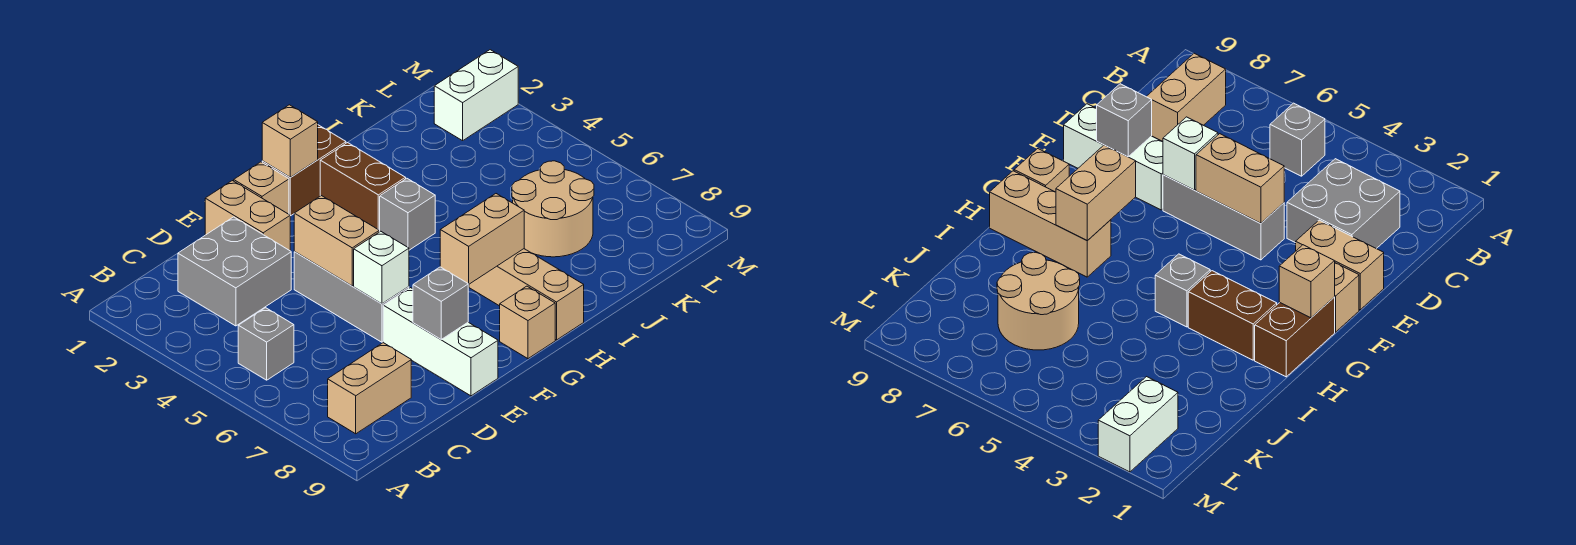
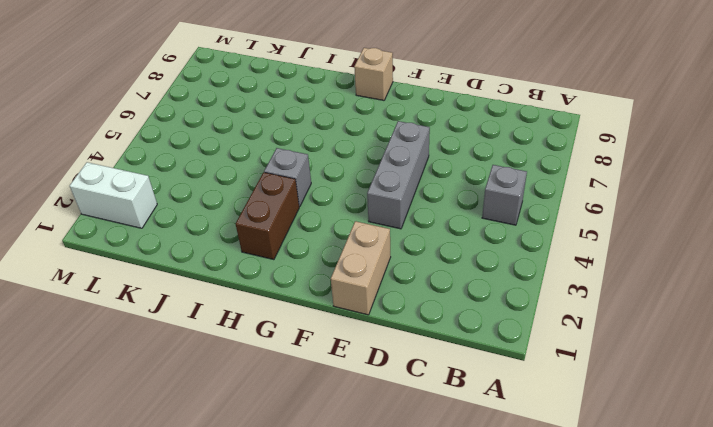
none -> tan 1x2 brick [328,343,411,434]
none -> grey 2x2 brick [178,217,291,326]
none -> white 1x3 brick [383,288,498,396]

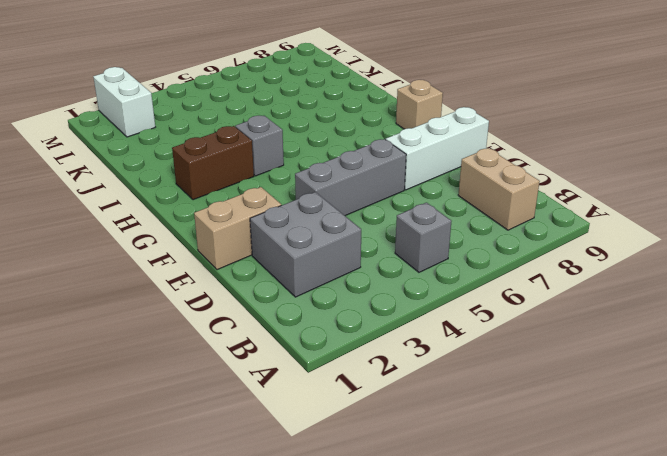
none -> tan 1x1 brick [234,162,289,214]
none -> brown 1x2 brick [262,125,346,216]
none -> tan 1x3 brick [469,249,584,340]

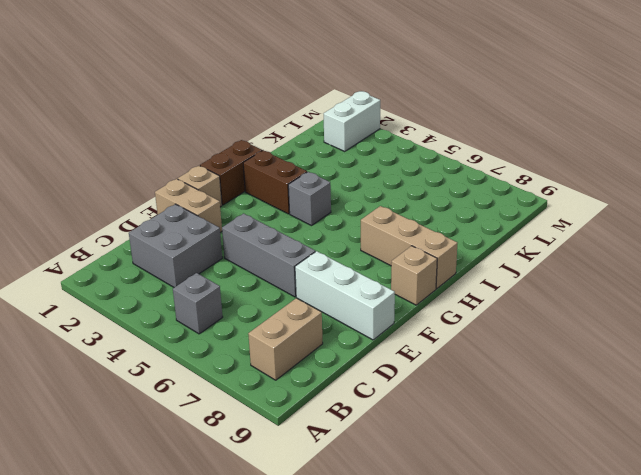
none -> tan 2x2 round brick [512,161,594,257]
none -> tan 1x2 brick [294,196,379,286]
none -> white 1x1 brick [354,231,409,304]

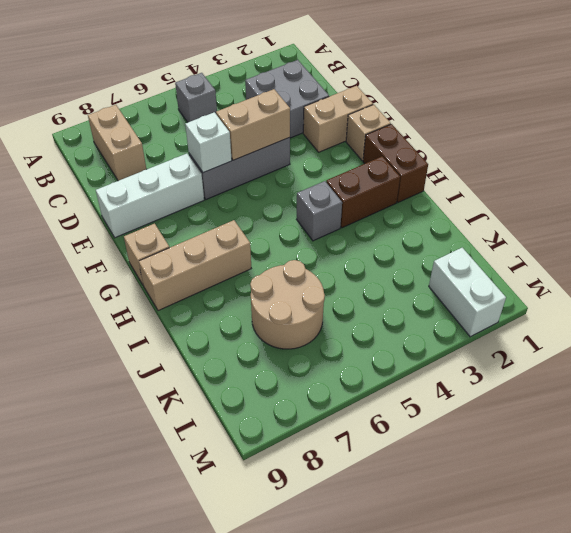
none -> grey 1x1 brick [413,267,469,339]
none -> tan 1x1 brick [262,105,318,178]
none -> tan 1x2 brick [440,194,524,284]

